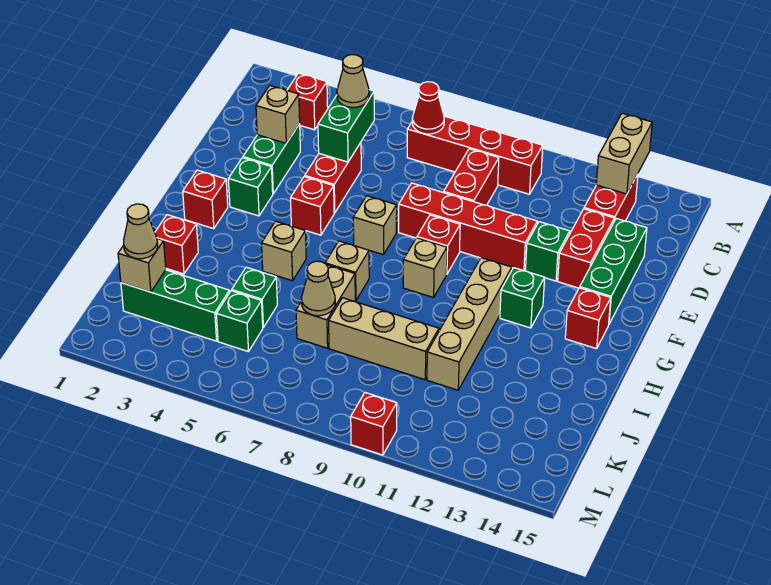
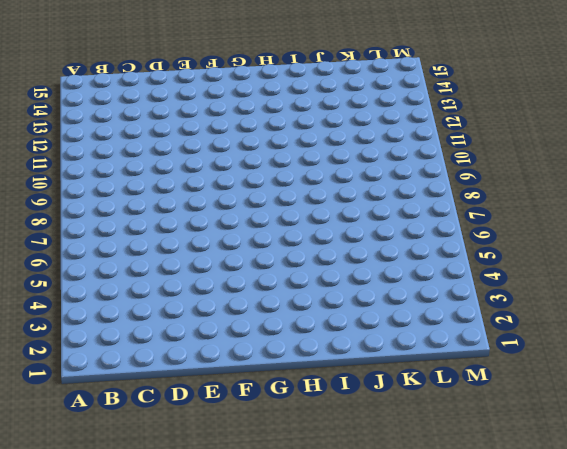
none -> red 1x1 brick [287,73,328,130]
none -> red 1x4 brick [407,116,543,194]
none -> red 1x2 brick [584,174,638,221]
none -> red 1x2 brick [444,149,499,205]

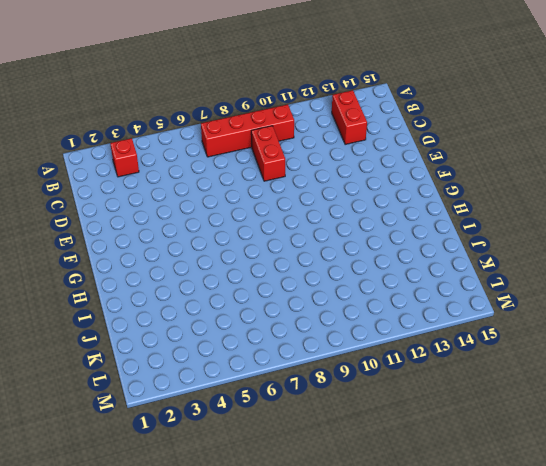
none -> green 1x2 brick [243,124,300,194]
none -> red 1x2 brick [305,143,361,213]
none -> red 1x2 brick [558,209,614,288]
none -> green 1x3 brick [580,219,647,324]

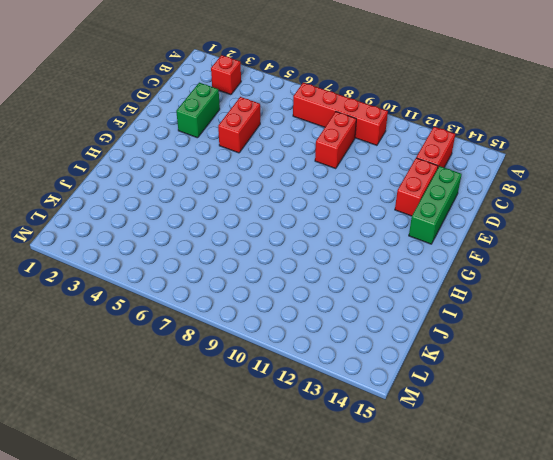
none -> red 1x4 brick [399,183,537,271]
none -> green 1x1 brick [526,222,570,281]
none -> green 1x1 brick [228,158,273,216]
none -> red 1x1 brick [291,177,334,235]

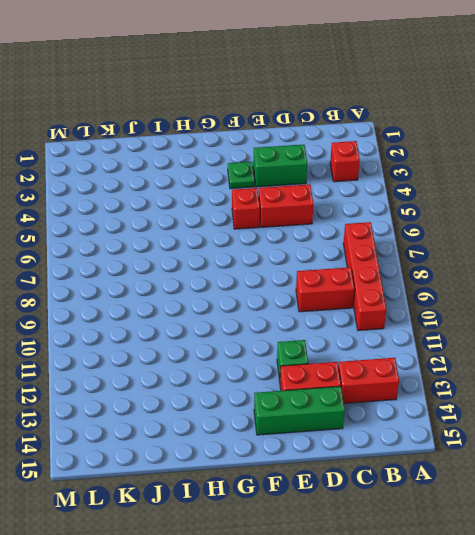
green 1x1 plate [228,162,255,189] -> green 1x1 brick [228,158,273,216]
none -> red 1x4 brick [399,183,537,271]
none -> tan 1x1 brick [353,196,397,255]
none -> red 1x1 brick [417,215,460,274]
none -> red 1x1 brick [183,170,228,229]

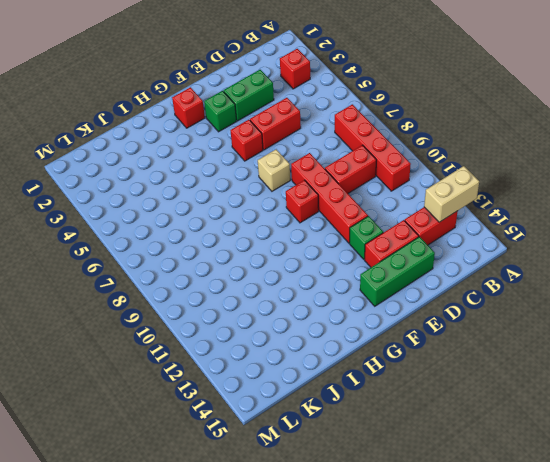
none -> tan 1x1 brick [403,238,447,298]
none -> tan 1x4 brick [427,258,512,390]
none -> green 1x1 brick [500,268,545,328]
none -> red 1x1 brick [565,288,611,349]

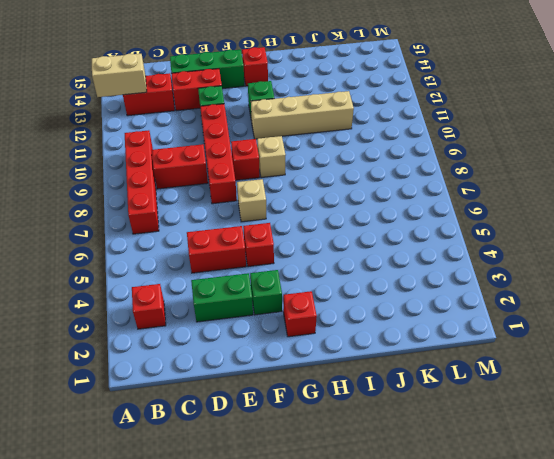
none -> tan 1x1 brick [262,221,306,281]
none -> tan 1x1 brick [325,241,369,301]
none -> red 1x1 brick [155,215,198,274]
none -> tan 1x2 brick [296,265,355,348]

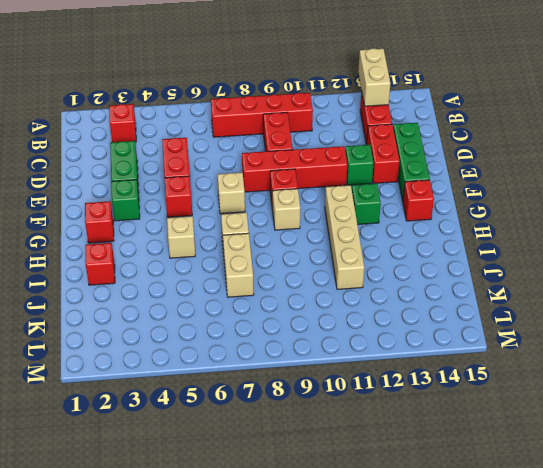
none -> green 1x1 brick [232,267,277,327]
none -> tan 1x3 brick [329,298,439,380]
none -> green 1x3 brick [121,270,230,341]
none -> green 1x1 brick [216,291,263,352]

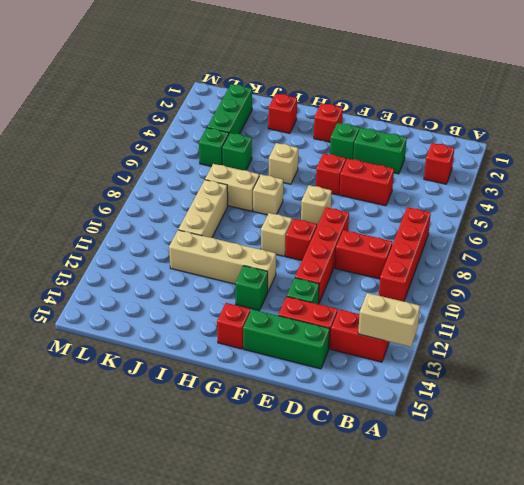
none -> red 1x1 brick [351,393,397,455]
none -> red 1x1 cone [412,82,444,134]
none -> green 1x2 brick [318,90,374,162]
none -> tan 1x1 brick [256,86,300,143]

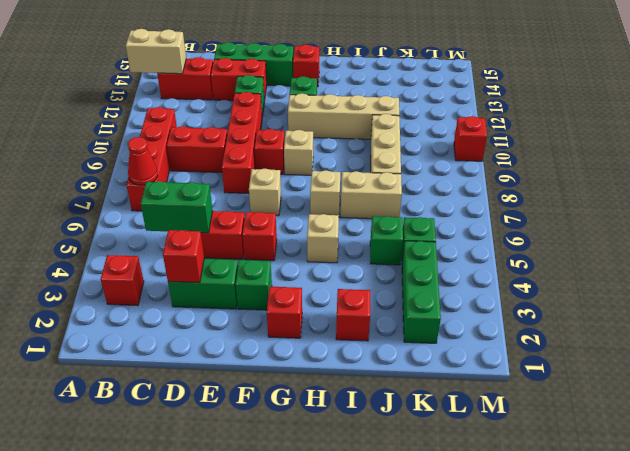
red 1x1 brick [163,230,204,283] -> tan 1x1 brick [256,86,300,143]
none -> tan 1x1 cone [302,261,335,316]
none -> tan 1x1 brick [118,239,166,292]
none -> tan 1x1 cone [337,55,369,108]
none -> tan 1x1 cone [124,204,158,259]

